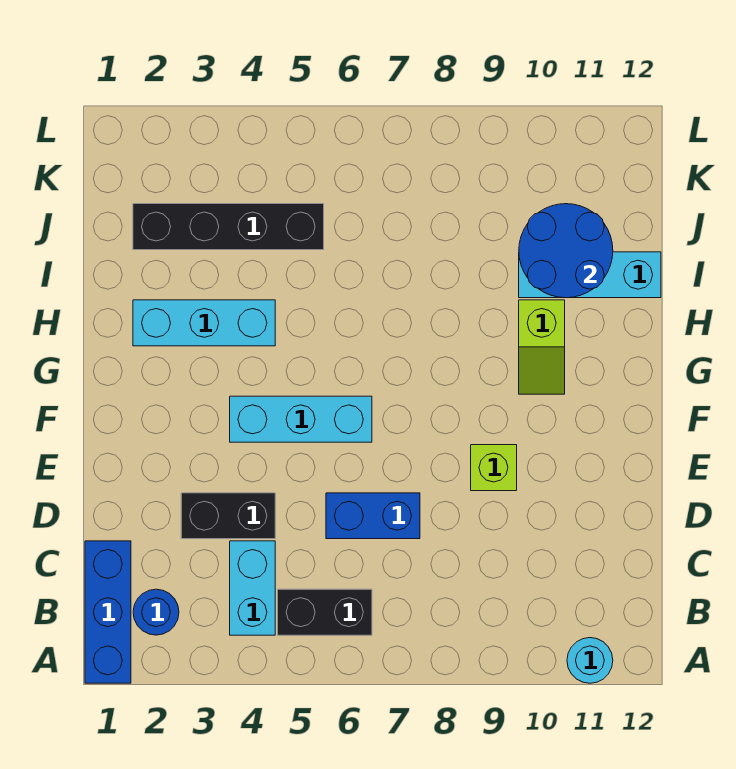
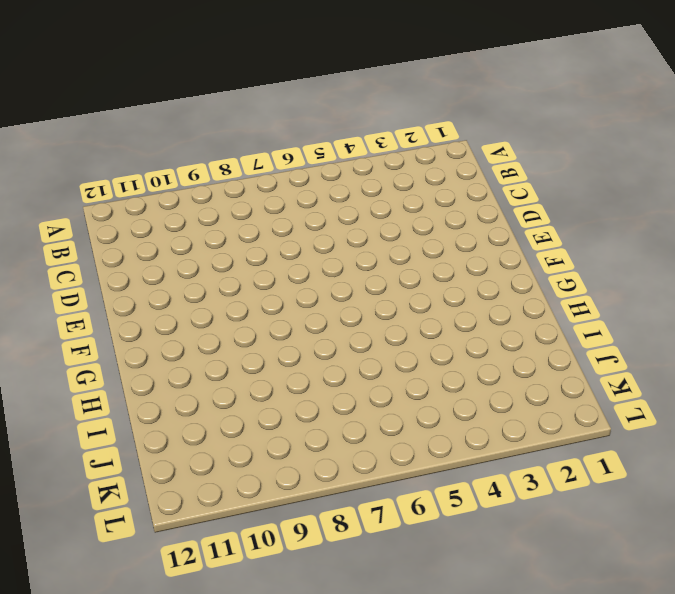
none -> blue 1x3 brick [85,541,131,683]
none -> cyan 1x1 round brick [567,638,613,683]
none -> blue 1x1 round brick [133,589,179,635]

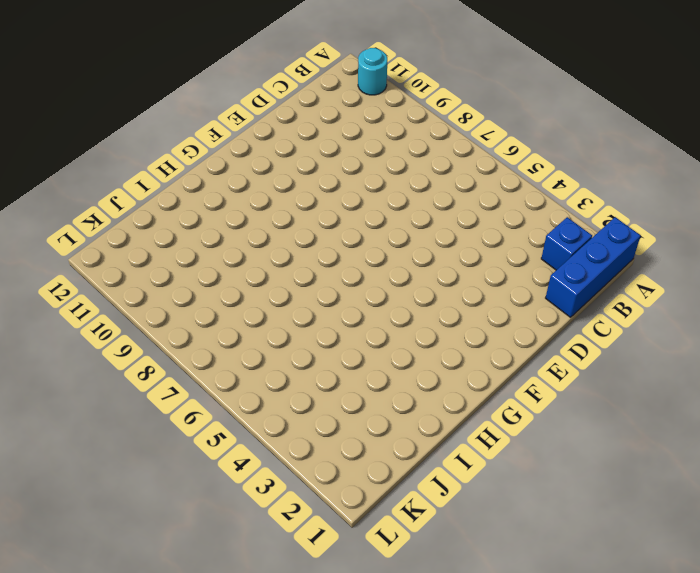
blue 1x1 brick [541,217,592,270] -> blue 1x1 round brick [133,589,179,635]
none -> cyan 1x2 brick [230,541,275,635]
none -> black 1x2 brick [278,589,372,635]
none -> black 1x2 brick [181,493,275,539]

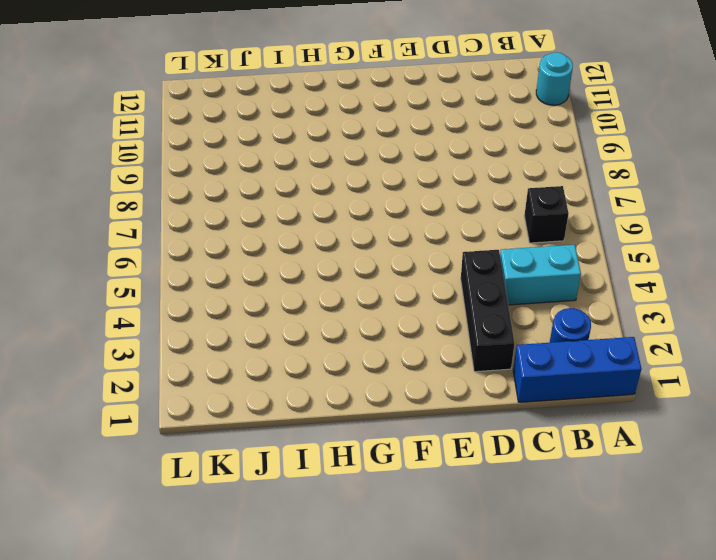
black 1x1 brick [524,186,569,243] -> black 1x2 brick [278,589,372,635]
black 1x3 brick [461,250,515,372] -> black 1x2 brick [181,493,275,539]
none -> blue 1x2 brick [326,493,420,539]
none -> lime 1x1 brick [471,445,517,491]
none -> cyan 1x3 brick [230,396,372,442]

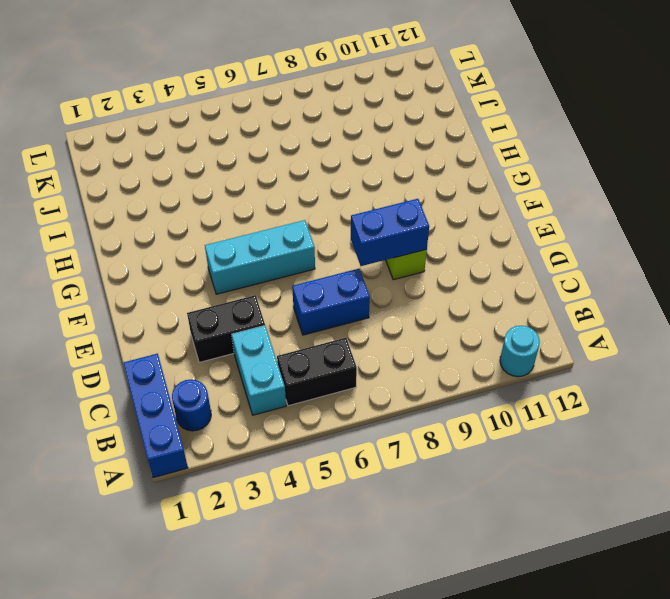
blue 1x2 brick [351,199,429,266] -> none
none -> lime 1x2 slope [519,300,565,394]
none -> cyan 1x3 brick [133,300,275,346]
none -> cyan 1x3 brick [519,252,661,298]

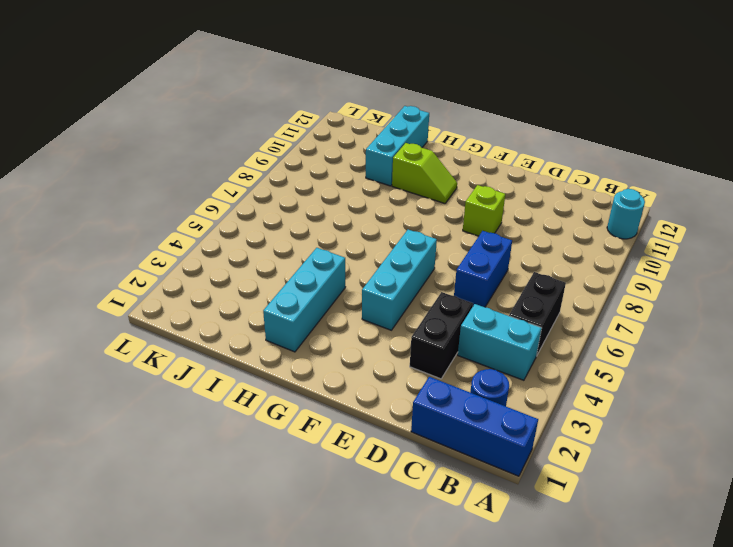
none -> black 1x4 brick [133,204,324,250]
none -> blue 2x2 round brick [519,204,613,298]

